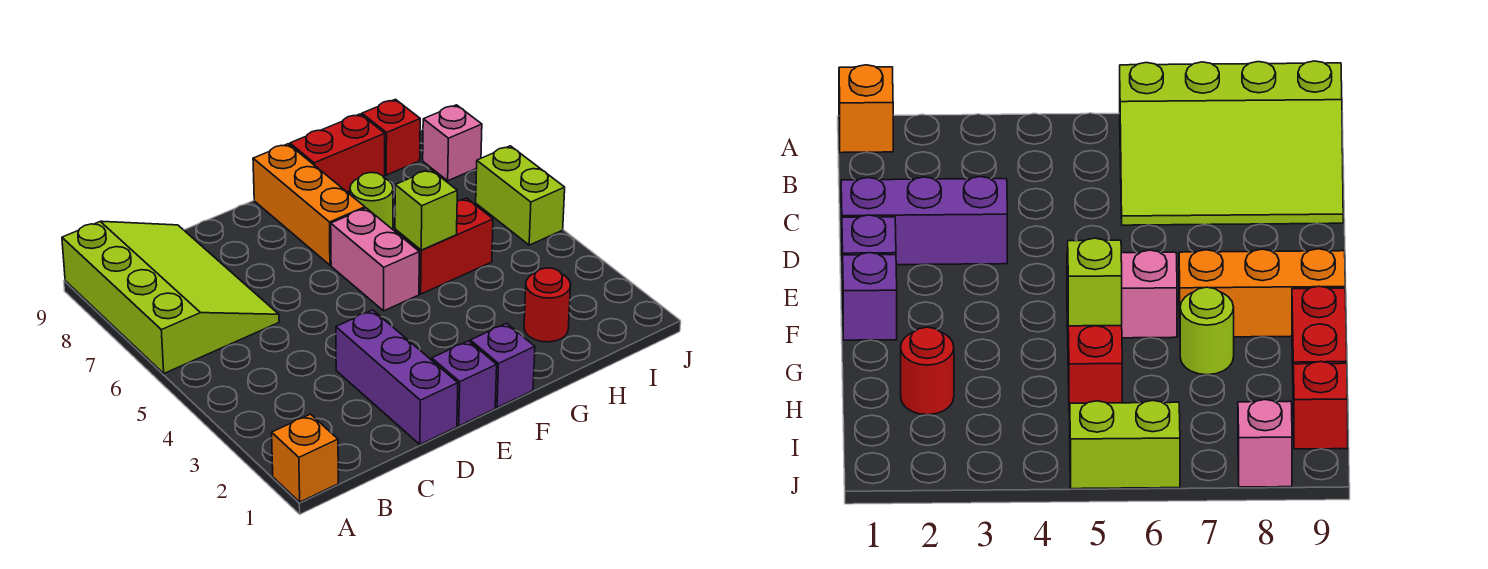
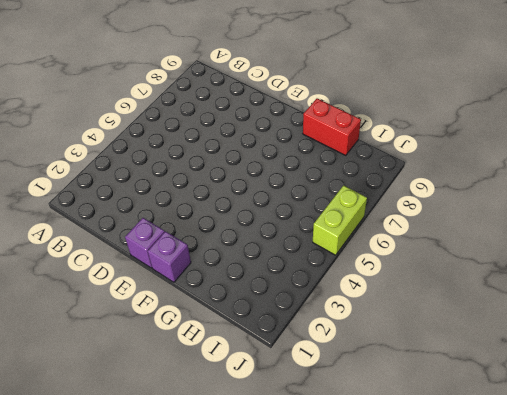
none -> orange 1x1 brick [272,414,338,502]
none -> lime 3x4 slope [62,221,279,373]
none -> purple 1x3 brick [336,310,458,444]

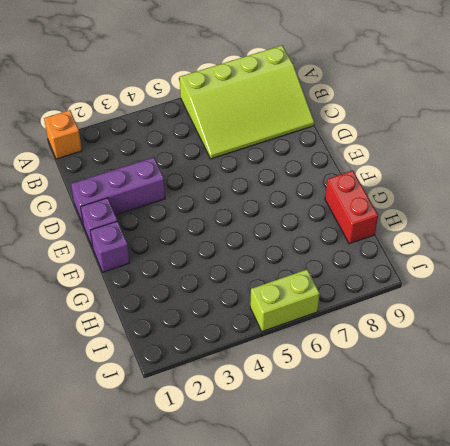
none -> pink 1x2 brick [331,208,419,311]
none -> orange 1x3 brick [253,144,365,265]
none -> red 1x2 brick [395,198,493,294]

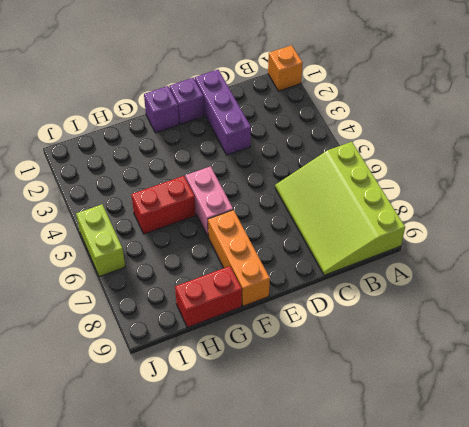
none -> lime 1x1 round brick [350,172,393,229]
none -> red 1x1 round brick [524,268,571,342]
none -> red 1x1 brick [362,99,420,175]

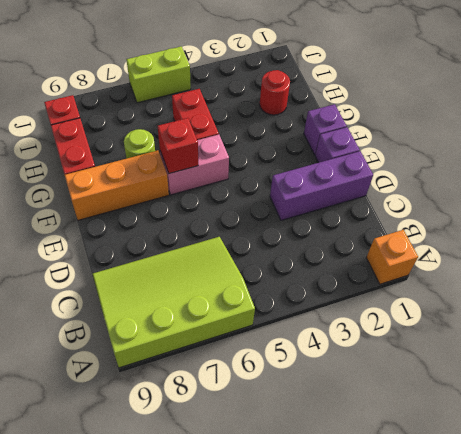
red 1x1 brick [158,118,198,174] -> none
none -> pink 1x1 brick [423,105,482,181]
none -> lime 1x1 brick [395,169,457,250]

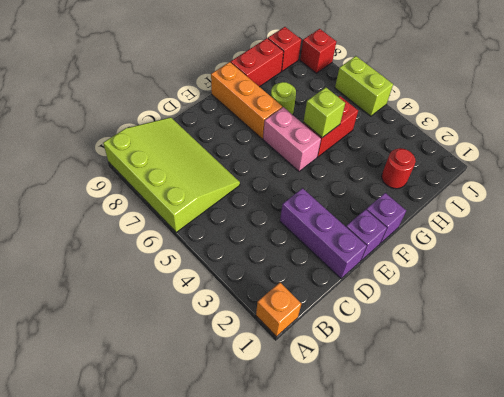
red 1x1 brick [300,29,336,73] -> pink 1x1 brick [423,105,482,181]

